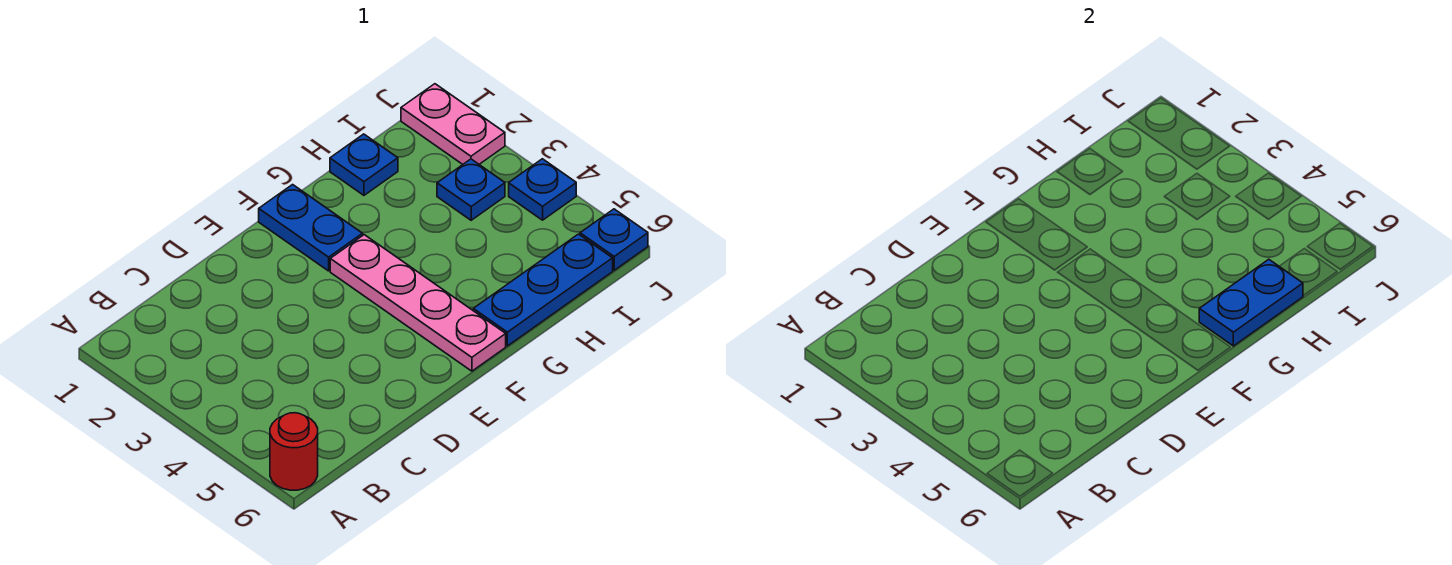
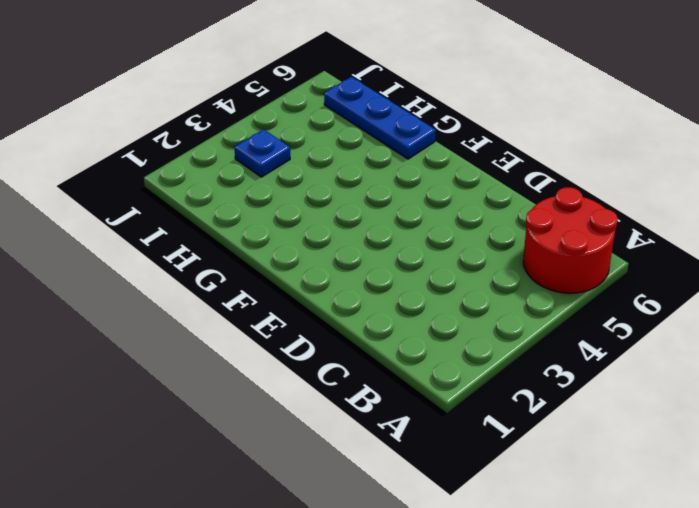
red 2x2 round brick [523,187,618,293] -> red 1x1 round brick [270,413,318,490]
none -> blue 1x2 plate [259,185,363,271]
none -> pink 1x4 plate [330,235,506,371]

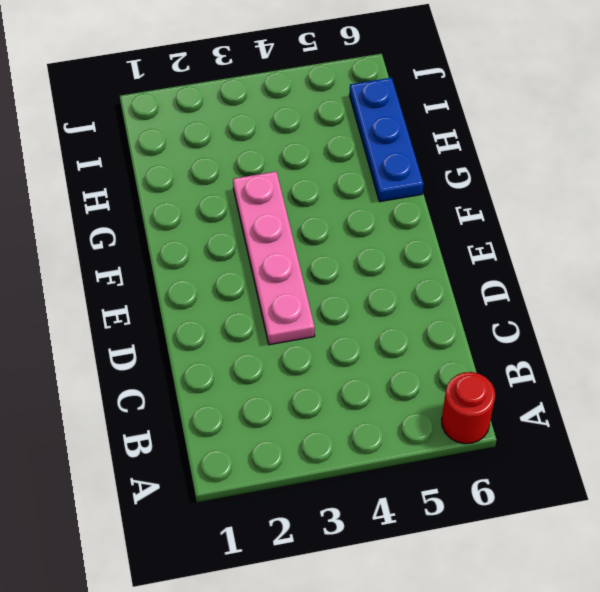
pink 1x4 plate [233,172,315,345] -> pink 1x4 plate turned to [330,235,506,371]
none -> blue 1x2 plate [259,185,363,271]
none -> blue 1x1 plate [330,134,398,195]

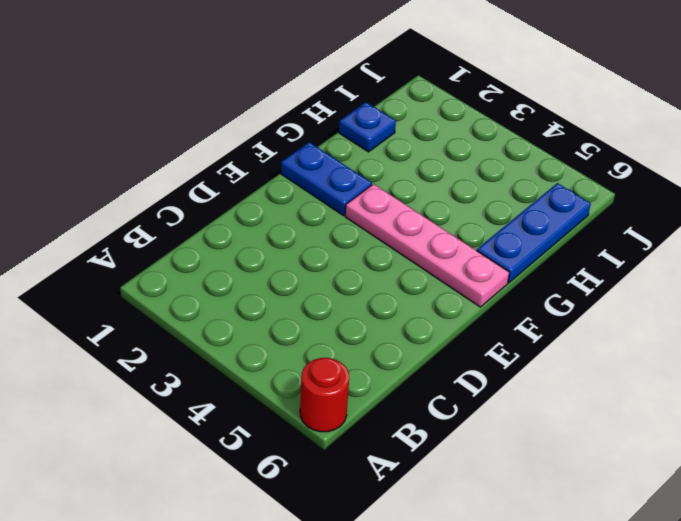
none -> blue 1x1 plate [437,159,505,220]
none -> pink 1x2 plate [401,84,505,164]

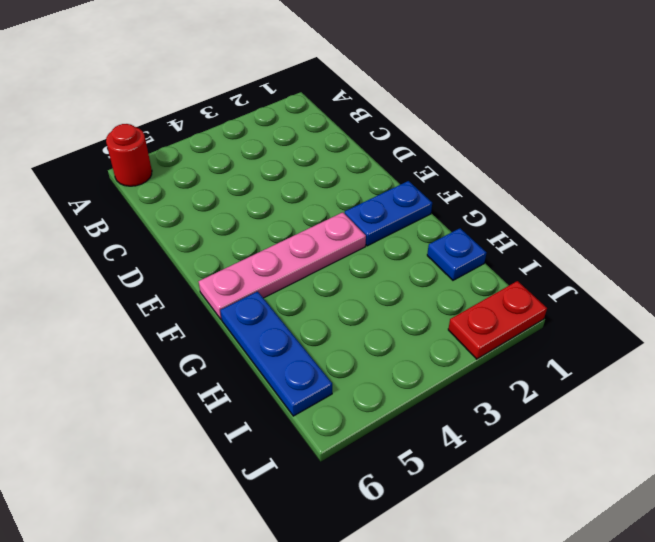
red 1x2 plate [448,281,547,359] -> pink 1x2 plate [401,84,505,164]
none -> blue 1x1 plate [437,159,505,220]
none -> blue 1x1 plate [509,159,576,220]

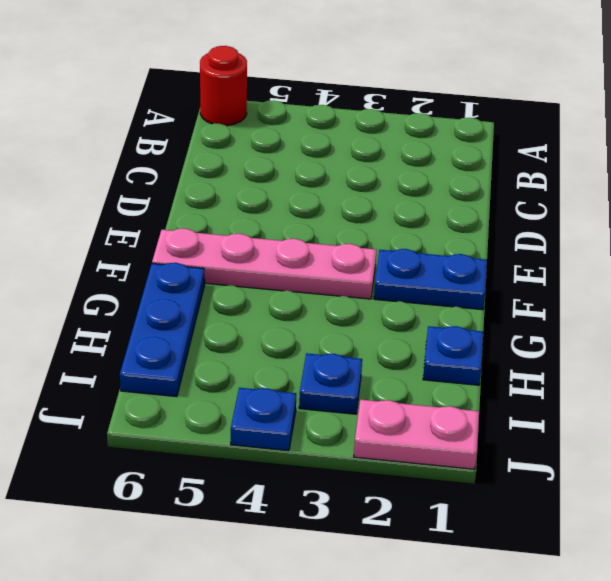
none -> blue 1x1 plate [580,209,648,270]
none -> blue 1x2 plate [1199,259,1303,346]

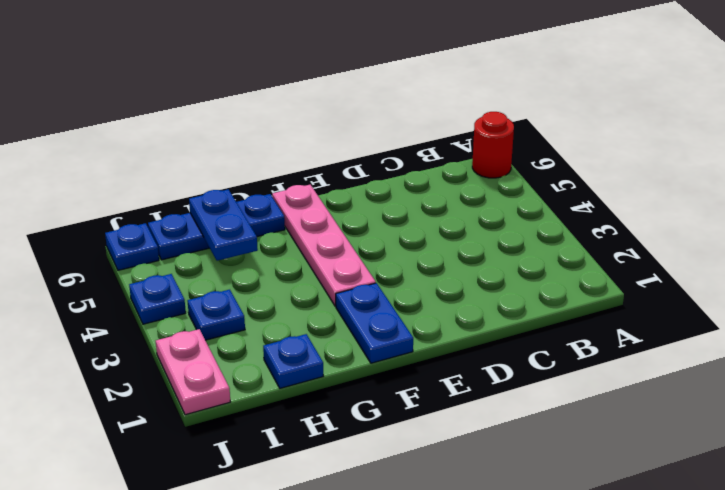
blue 1x2 plate [189,189,258,261] -> blue 1x2 plate turned to [1199,259,1303,346]

